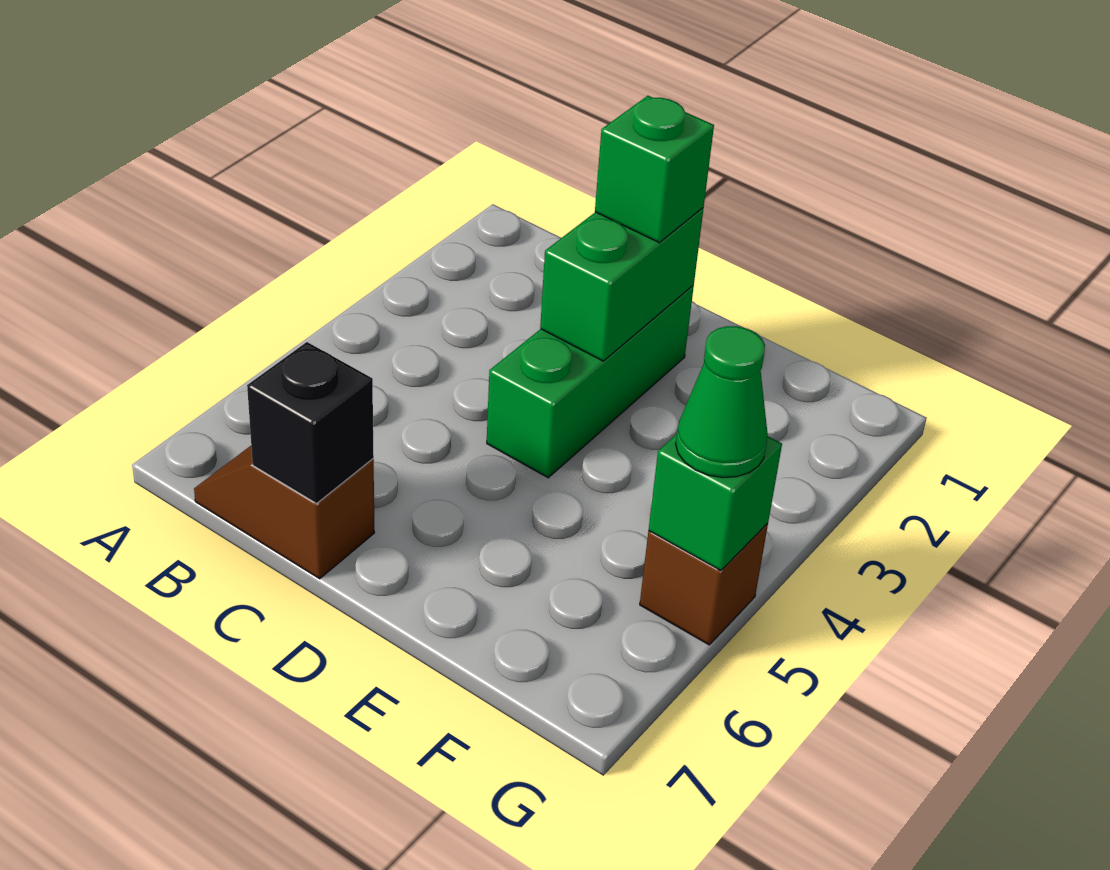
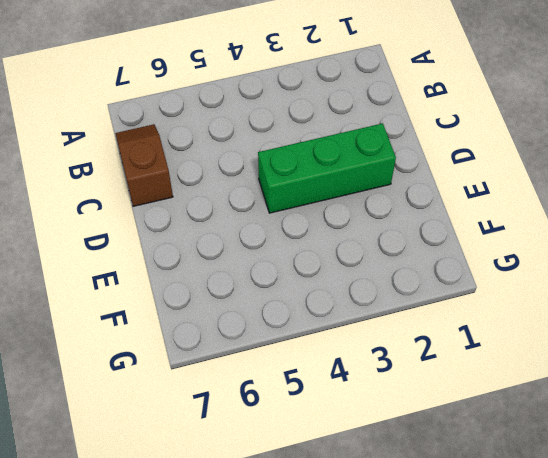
none -> brown 1x1 brick [640,523,768,645]
none -> black 1x1 brick [247,342,374,503]

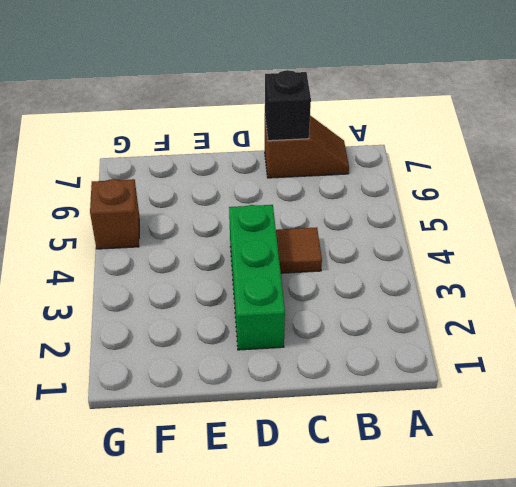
brown 1x1 tile [276,227,322,273] -> none
none -> green 1x2 brick [540,208,704,361]
none -> green 1x1 brick [649,434,782,571]

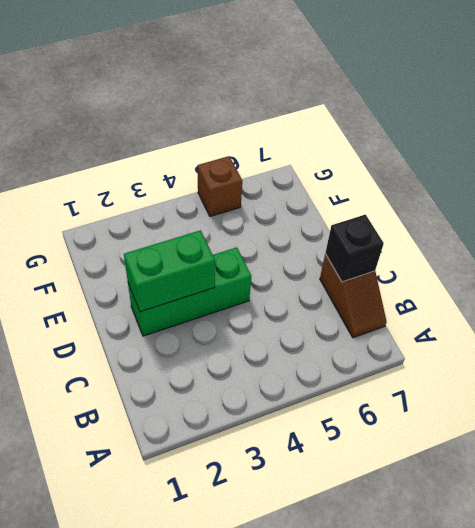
none -> green 1x1 brick [649,434,782,571]
none -> green 1x1 brick [595,96,714,243]

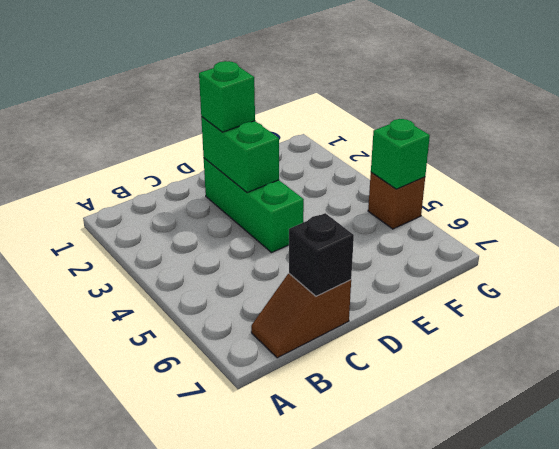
none -> green 1x1 cone [676,326,768,478]

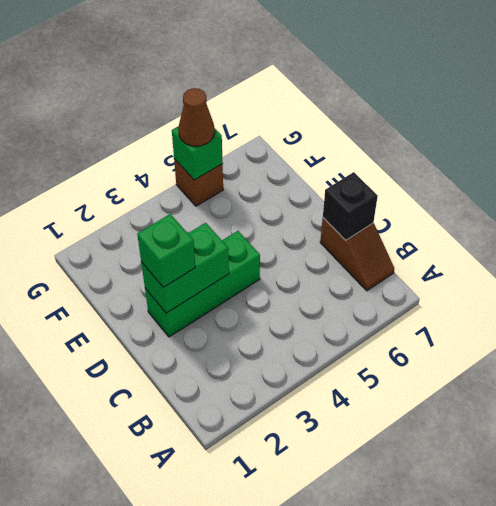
brown 1x1 cone [178,88,215,146] -> green 1x1 cone [676,326,768,478]

